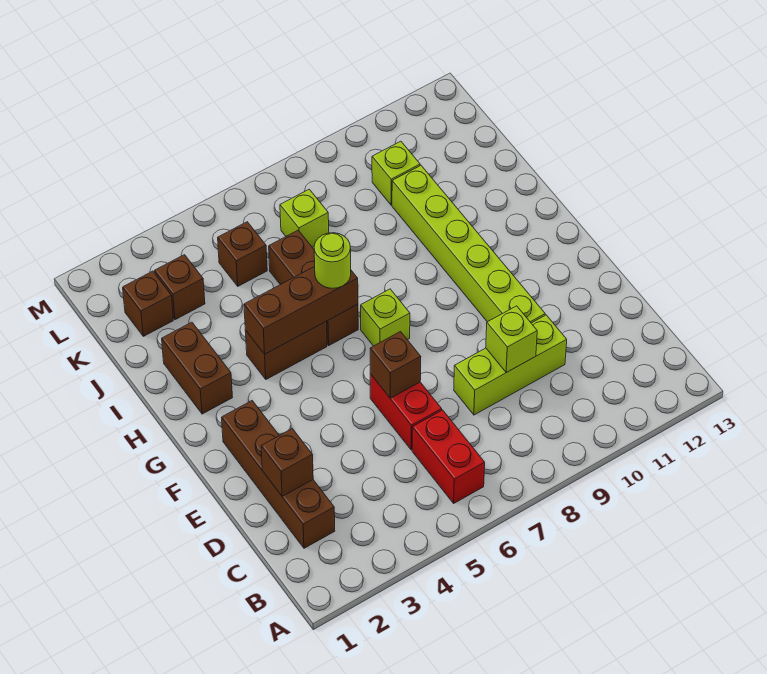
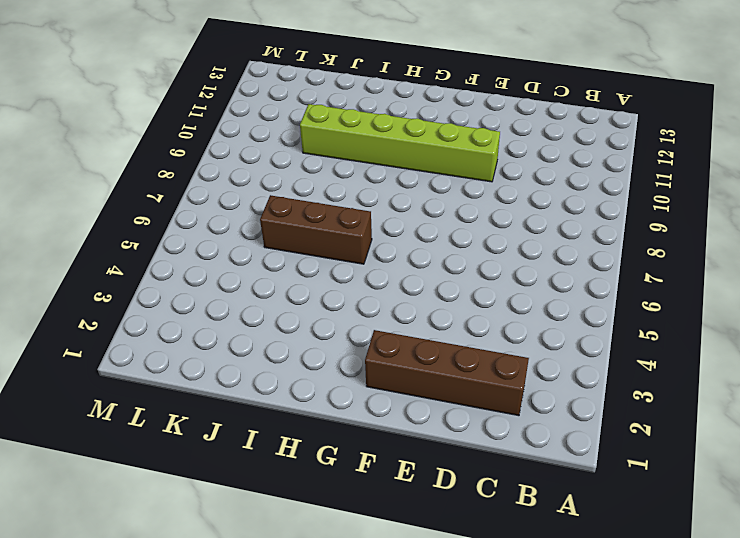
none -> red 1x2 brick [412,410,485,503]
none -> red 1x2 brick [370,374,442,450]
none -> lime 1x3 brick [454,315,567,415]

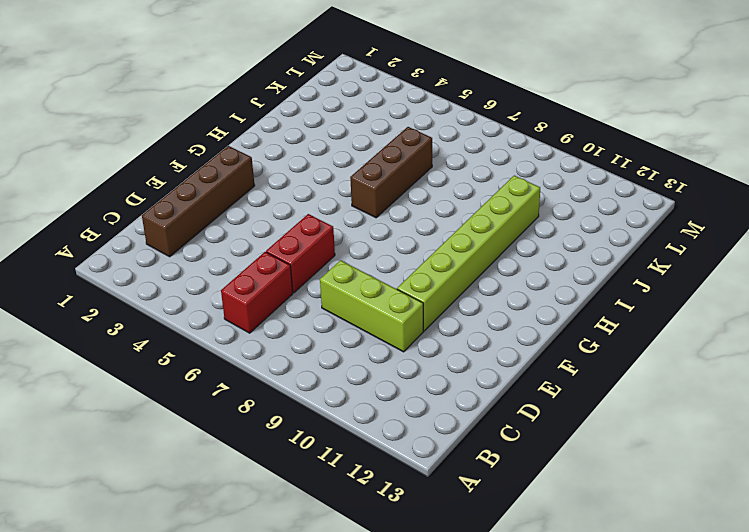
none -> lime 1x1 brick [361,289,410,346]
none -> brown 1x2 brick [162,322,233,414]
none -> brown 1x2 brick [245,322,327,379]

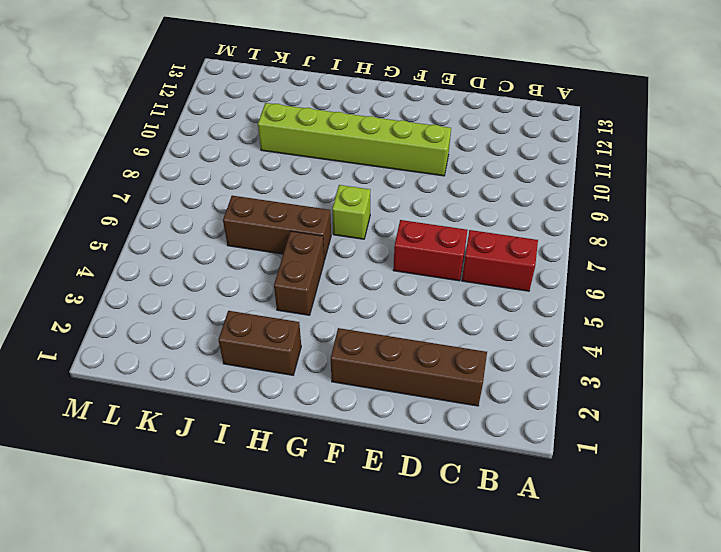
none -> lime 1x3 brick [454,315,567,415]
none -> brown 1x1 brick [123,271,173,336]
none -> brown 1x1 brick [155,255,205,320]

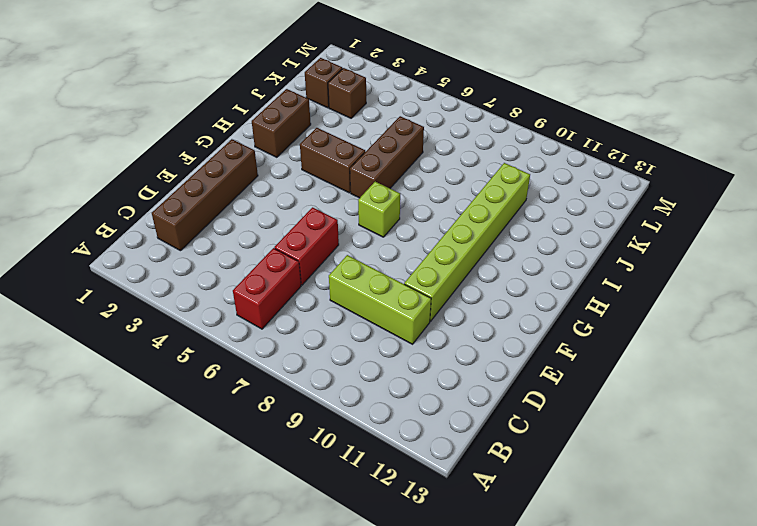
none -> brown 1x1 brick [218,222,267,286]
none -> lime 1x1 brick [280,189,329,247]
none -> lime 1x1 brick [372,141,420,205]

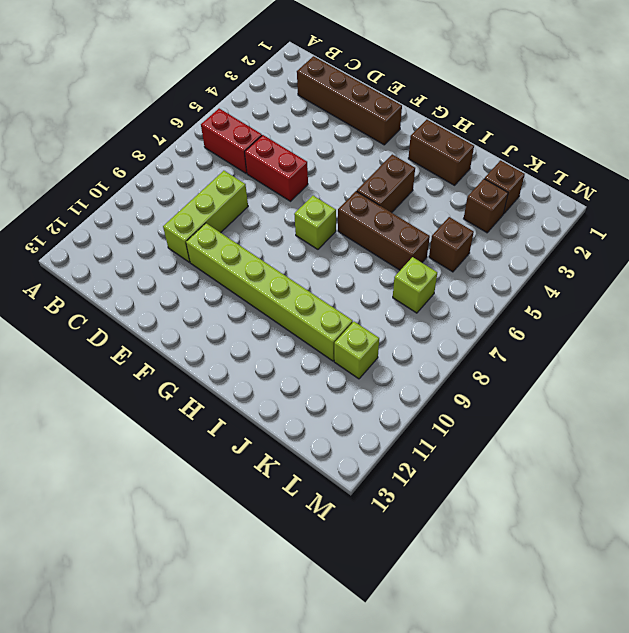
none -> brown 1x1 brick [261,429,313,496]
none -> lime 1x1 brick [486,306,537,373]
none -> brown 1x1 brick [370,332,421,398]

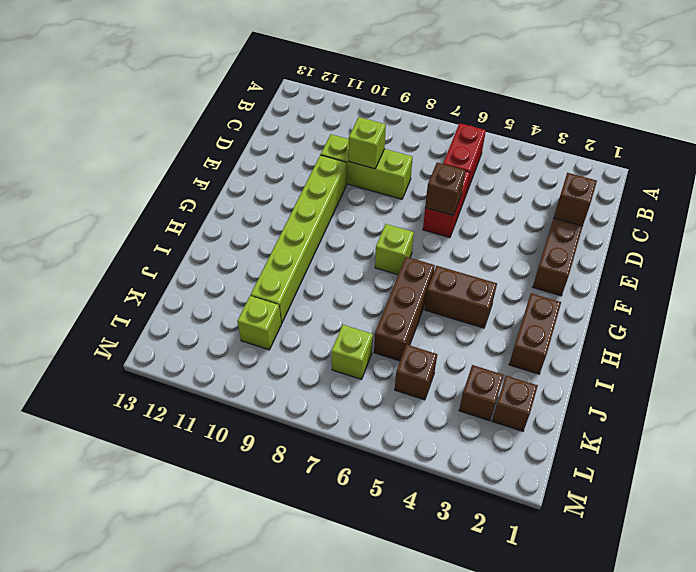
none -> brown 1x3 brick [244,266,358,354]
none -> lime 1x1 round brick [314,233,351,288]

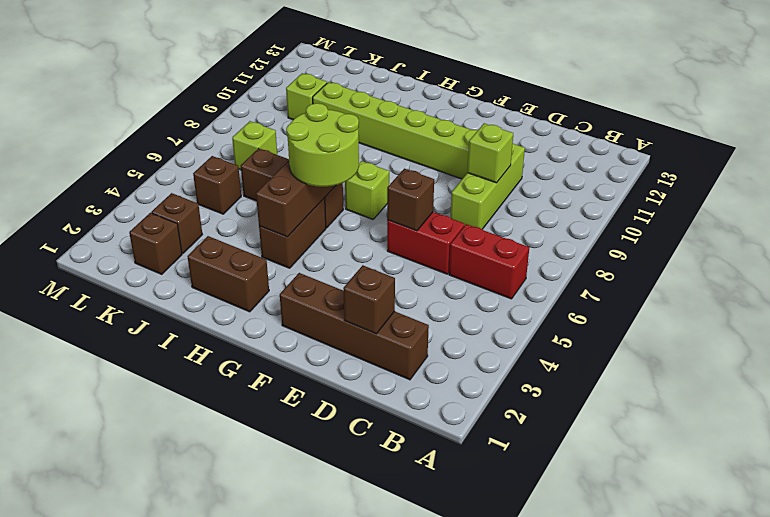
lime 2x2 round brick [286,103,359,187] -> lime 1x1 round brick [314,233,351,288]

